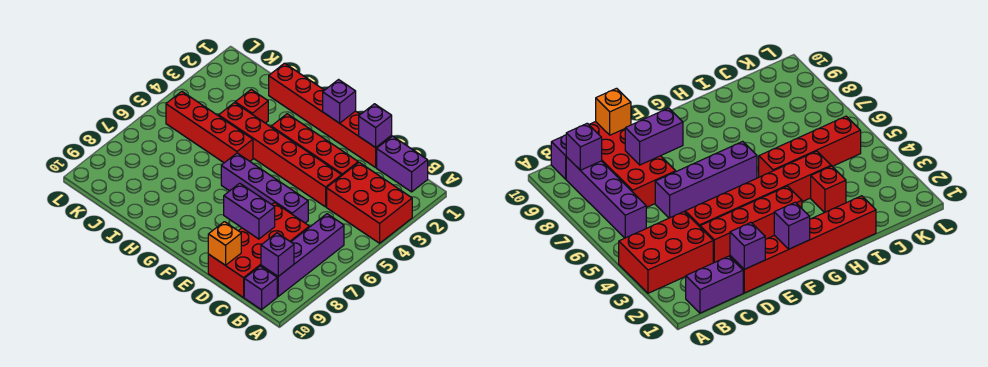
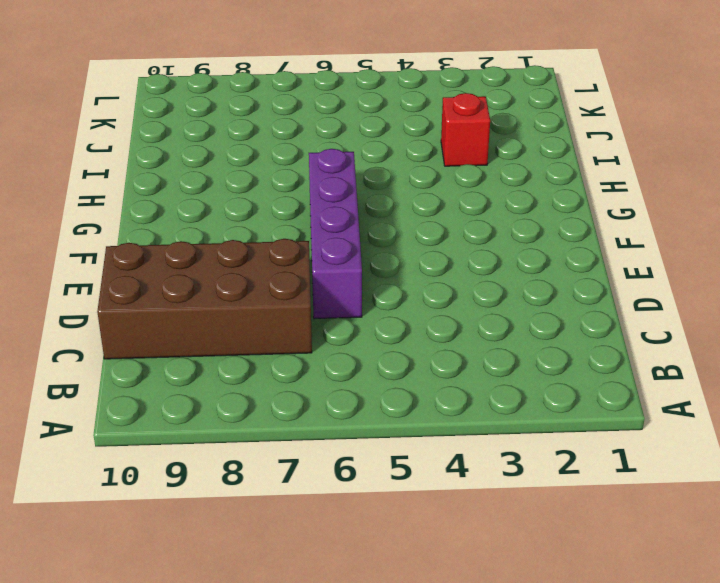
brown 2x4 brick [97,239,312,359] -> red 2x4 brick [208,203,309,298]
none -> red 2x3 brick [327,162,412,243]
none -> purple 1x2 brick [377,136,428,192]
none -> purple 1x4 brick [261,214,344,296]

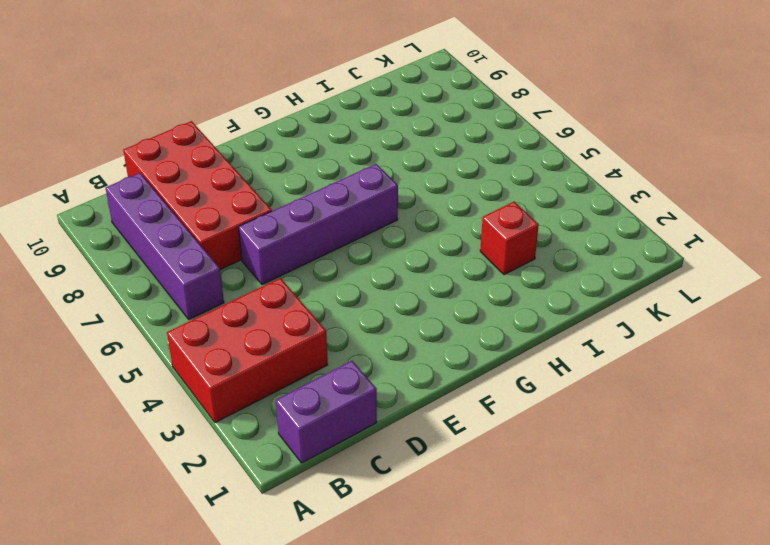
none -> purple 1x1 brick [244,266,277,310]
none -> red 1x6 brick [269,63,392,168]
none -> red 1x4 brick [271,114,358,175]

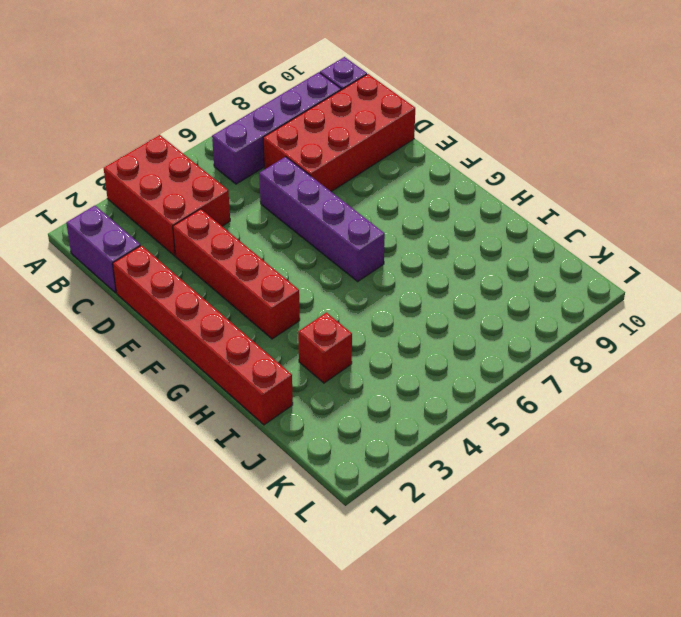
none -> red 1x6 brick [219,103,342,207]
none -> red 1x4 brick [166,92,253,163]
none -> purple 1x1 brick [261,233,294,276]

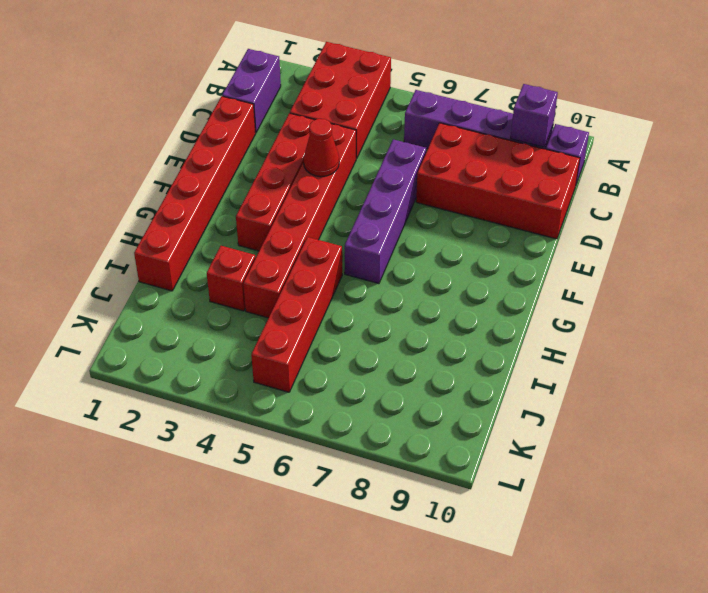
red 1x1 cone [303,119,339,177] -> none
none -> purple 1x1 brick [359,104,392,148]
none -> purple 1x2 brick [224,183,275,239]
none -> orange 1x1 brick [208,222,241,265]

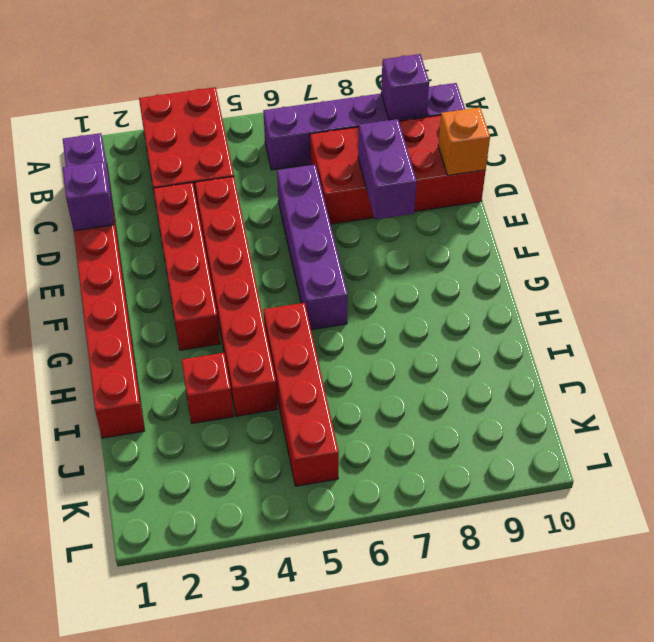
none -> purple 1x1 brick [323,80,356,123]

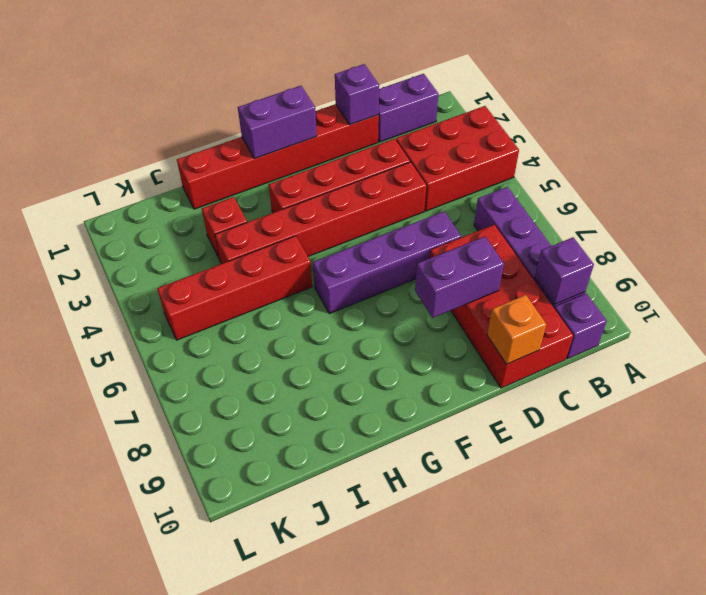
purple 1x2 brick [238,86,317,158] -> purple 1x1 brick [323,80,356,123]

